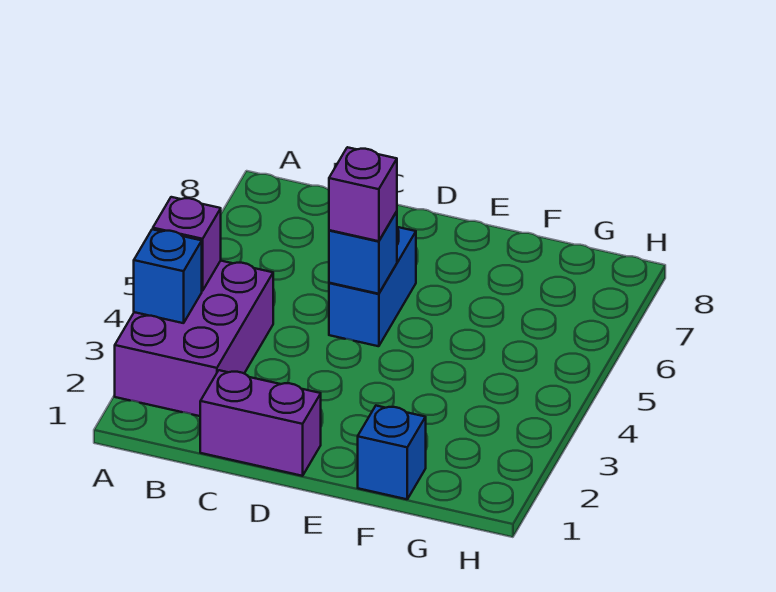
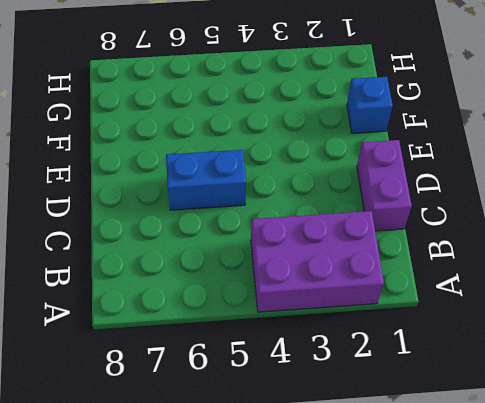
none -> blue 1x1 brick [134,229,202,323]
none -> purple 1x1 brick [153,197,221,291]

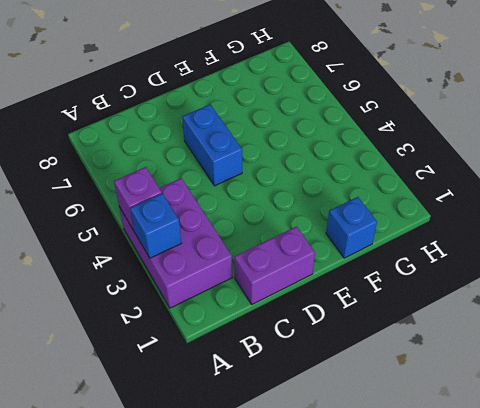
none -> blue 1x1 brick [329,212,397,294]
none -> purple 1x1 brick [329,147,397,241]

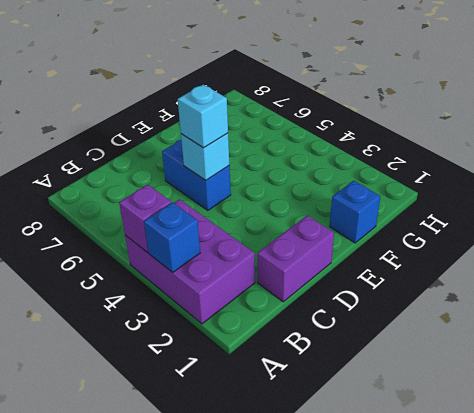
cyan 1x1 brick [181,133,229,180] -> blue 1x1 brick [329,212,397,294]
cyan 1x1 brick [178,85,228,148] -> purple 1x1 brick [329,147,397,241]

